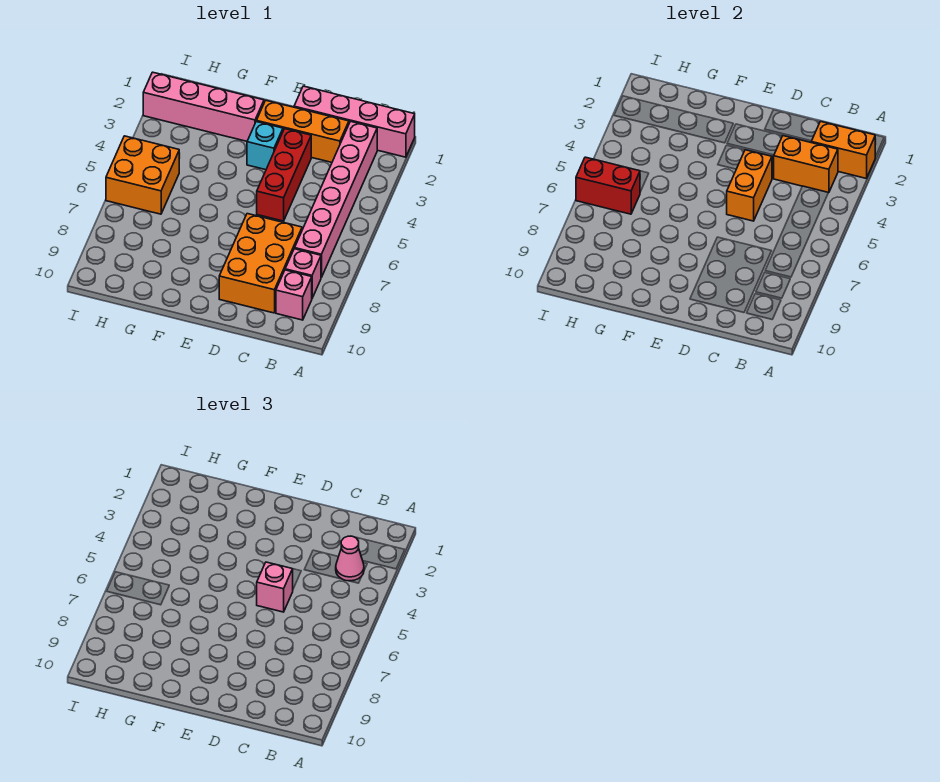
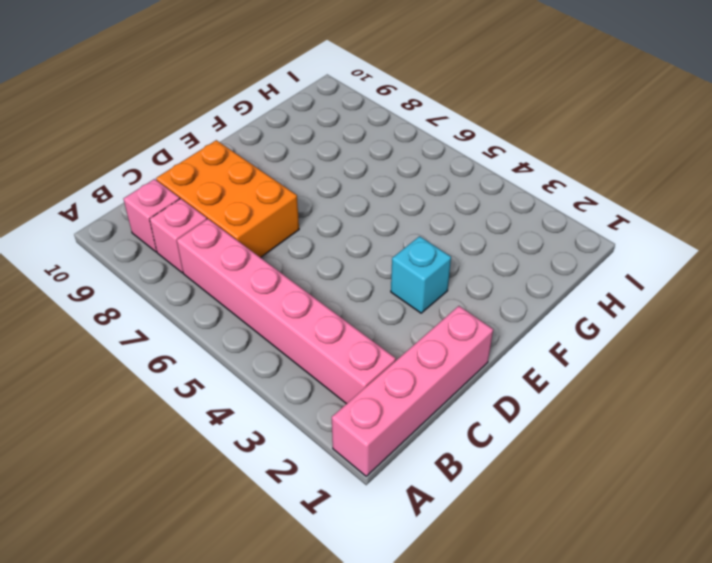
none -> orange 1x3 brick [257,100,349,162]
none -> red 1x3 brick [257,129,311,221]
none -> pink 1x4 brick [143,72,264,141]

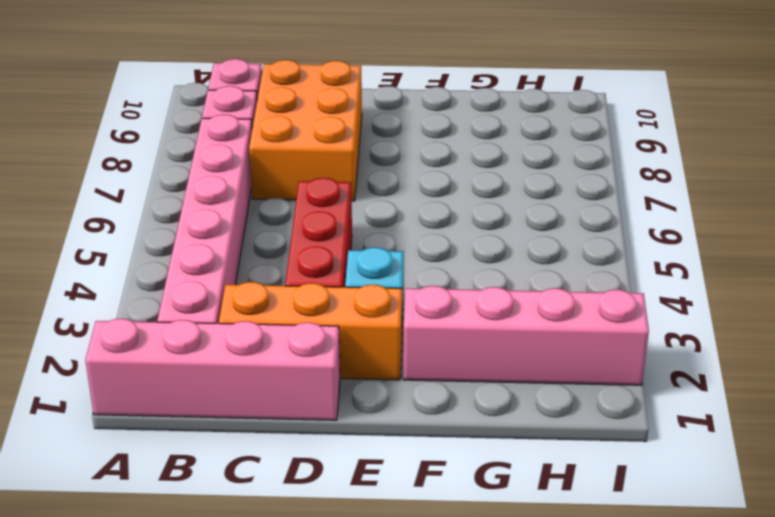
none -> orange 2x2 brick [106,136,179,214]
none -> orange 1x2 brick [811,121,875,178]
none -> orange 1x2 brick [774,136,838,193]

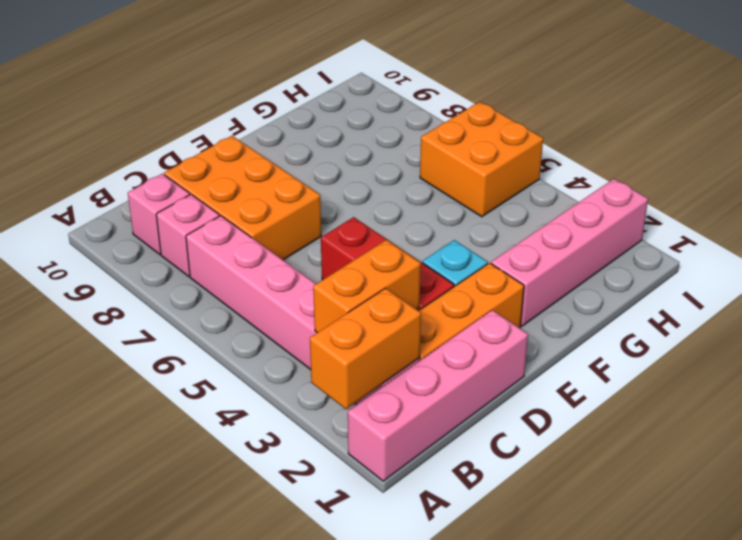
none -> orange 1x2 brick [727,150,772,221]
none -> red 1x2 brick [576,157,640,214]
none -> pink 1x1 cone [336,536,364,581]

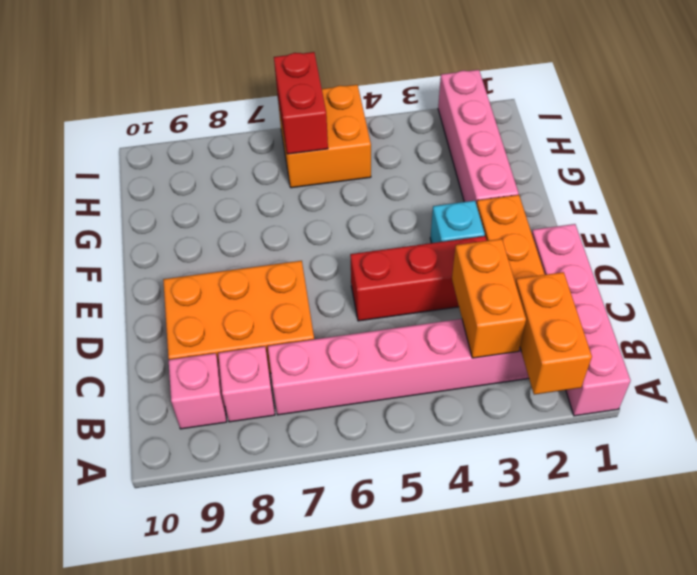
none -> orange 1x2 brick [727,150,772,221]
none -> pink 1x1 cone [336,536,364,581]
none -> pink 1x1 brick [257,562,293,612]

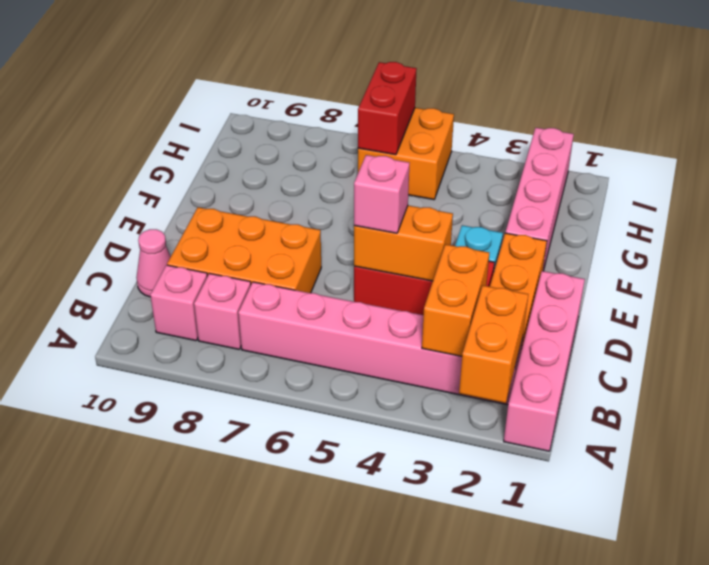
pink 1x1 cone [136,229,171,297] -> pink 1x1 cone moved to [336,536,364,581]

